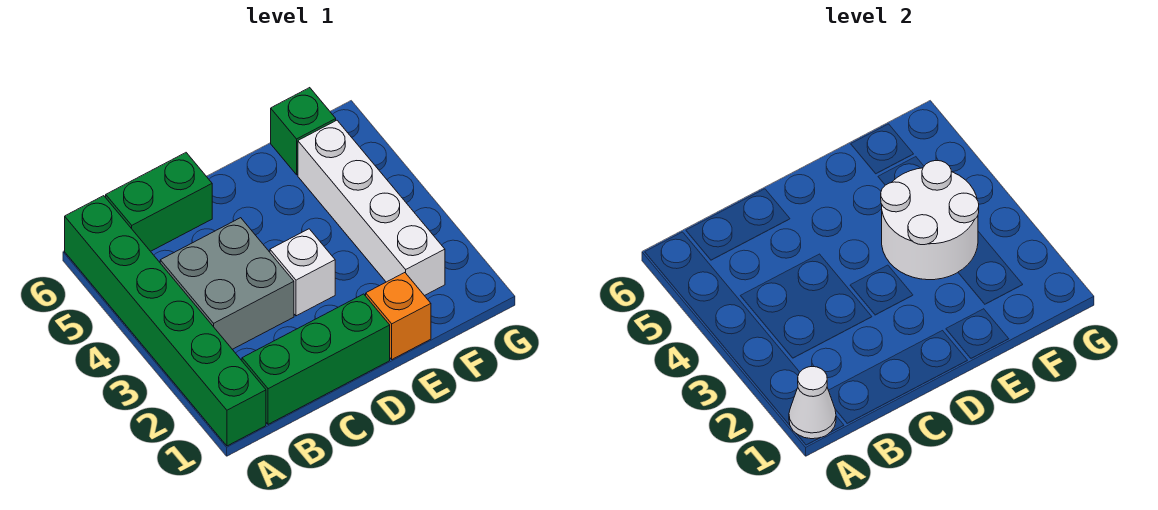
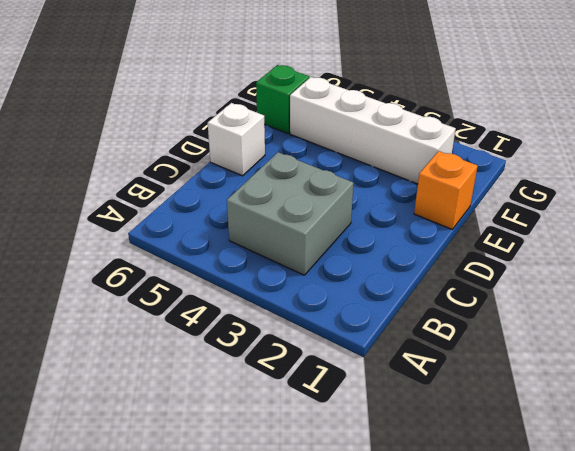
white 1x1 brick [208,103,265,176] -> white 1x1 brick moved to [270,229,335,316]
none -> green 1x6 brick [65,196,266,446]
none -> green 1x3 brick [242,294,390,424]

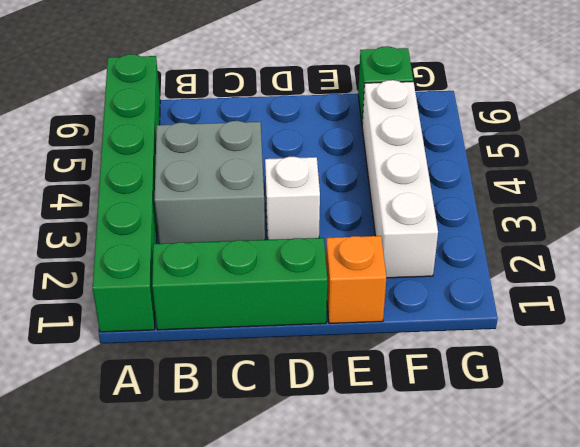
none -> green 1x2 brick [106,153,212,251]
none -> white 1x1 cone [789,367,836,439]

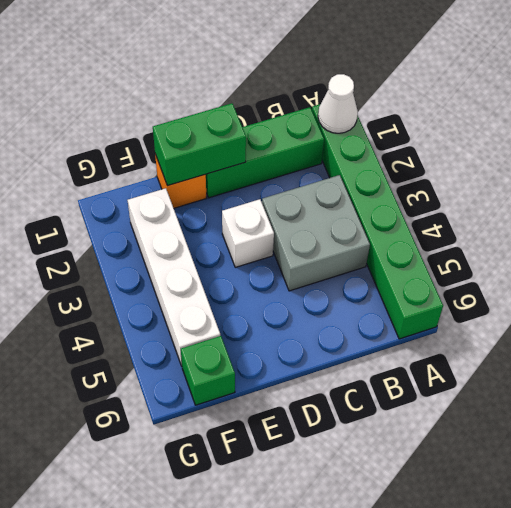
green 1x2 brick [153,103,246,186] -> green 1x2 brick moved to [106,153,212,251]
none -> white 2x2 round brick [881,161,979,280]

